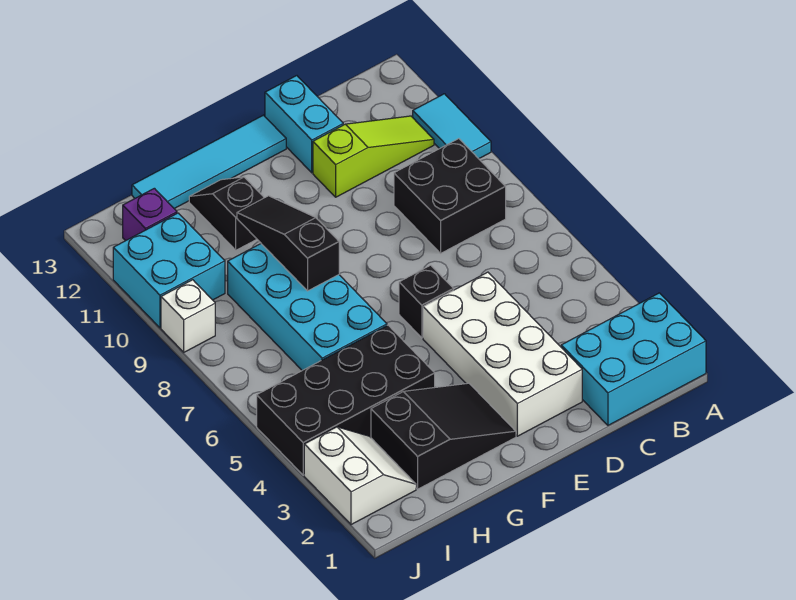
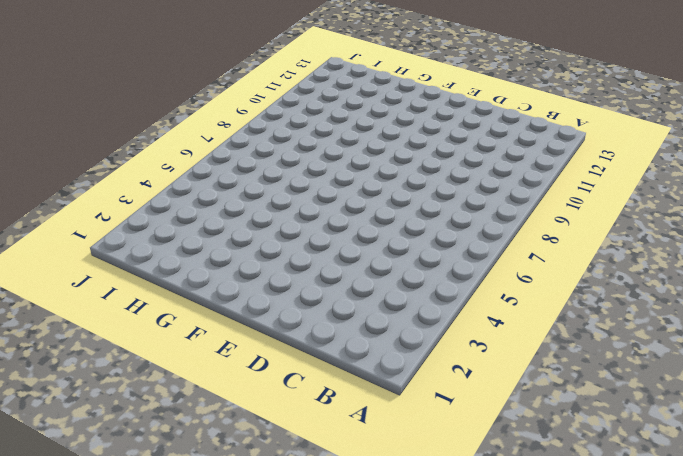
none -> cyan 2x3 brick [561,293,706,425]
none -> cyan 1x2 tile [413,94,491,159]
none -> black 2x2 brick [394,139,506,253]

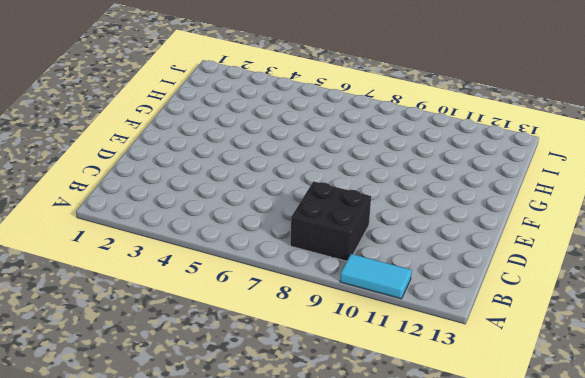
none -> cyan 2x3 brick [561,293,706,425]
none -> lime 1x3 slope [313,116,434,197]
none -> white 2x4 brick [423,272,582,436]

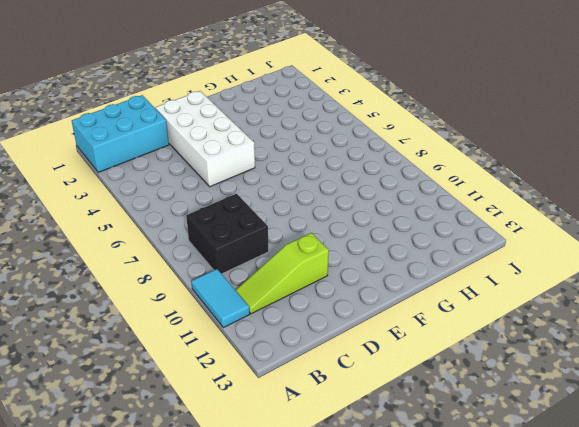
none -> cyan 1x2 brick [265,76,343,173]
none -> black 1x1 brick [399,265,454,338]
none -> cyan 1x4 tile [132,115,286,209]

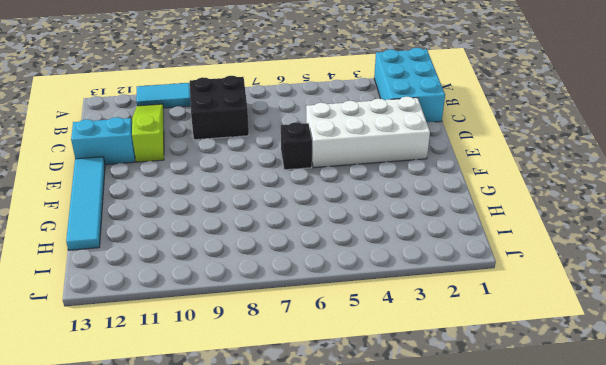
none -> black 2x3 slope [371,383,516,489]
none -> black 2x4 brick [257,325,435,475]
none -> cyan 2x4 brick [228,244,387,370]

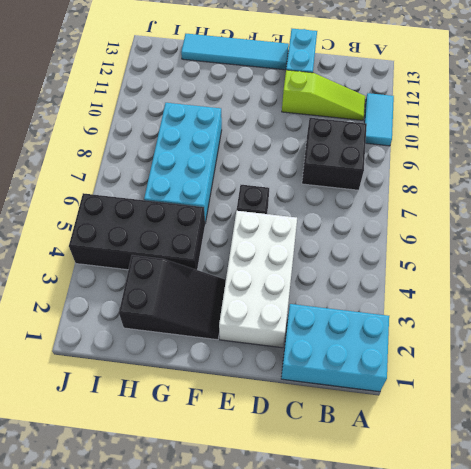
none -> black 1x2 slope [189,177,264,250]
none -> white 2x2 slope [304,427,416,525]
none -> cyan 2x2 brick [113,213,225,328]

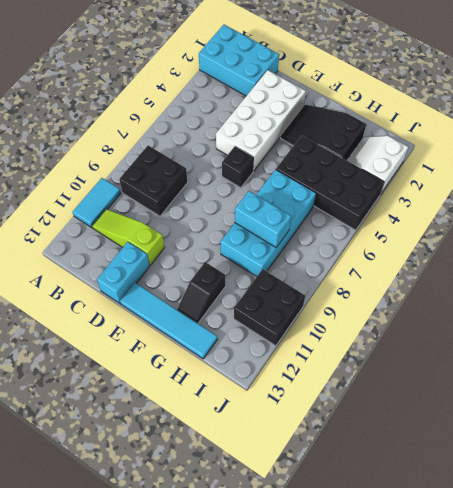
cyan 1x2 brick [235,191,291,247] -> black 1x3 slope [237,196,339,291]
black 2x2 brick [234,269,305,346] -> cyan 2x2 brick [113,213,225,328]
none -> purple 1x1 brick [123,188,177,241]
none -> white 1x1 brick [161,280,215,352]

